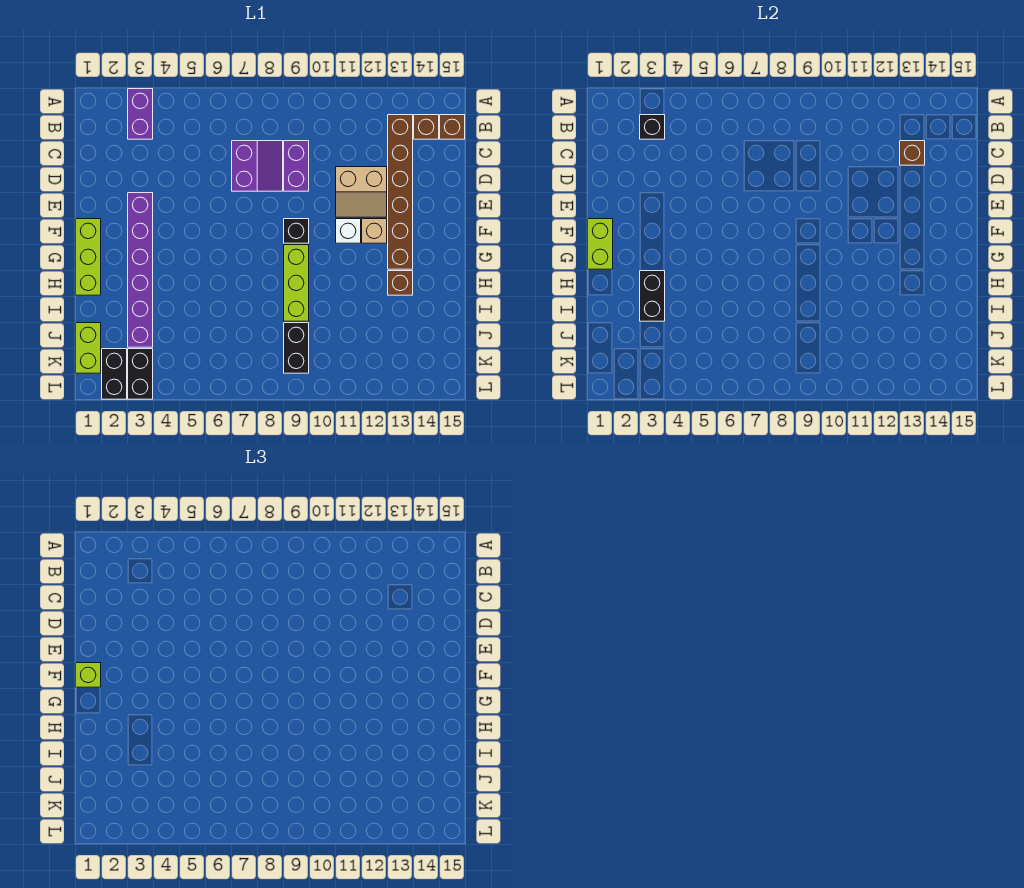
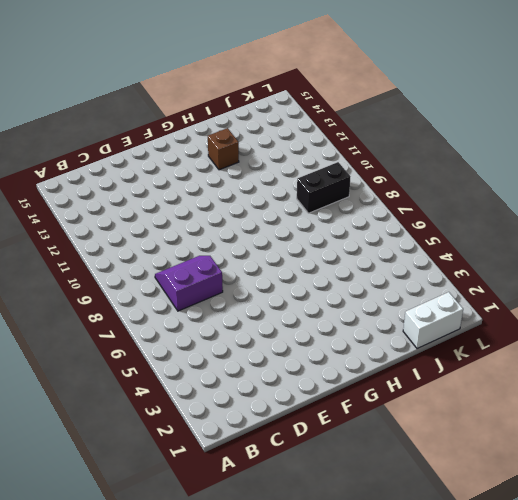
white 1x2 brick [403,292,463,349] -> lime 1x2 brick [76,323,101,373]
none -> purple 1x2 brick [128,89,153,139]
none -> brown 1x6 brick [388,115,413,269]
none -> brown 1x1 brick [414,115,439,139]

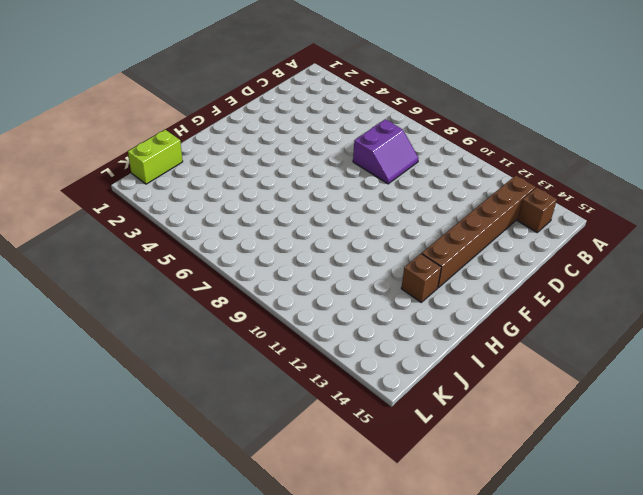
none -> purple 1x2 brick [128,89,153,139]
none -> brown 1x1 brick [440,115,465,139]
none -> purple 1x2 brick [284,141,309,191]

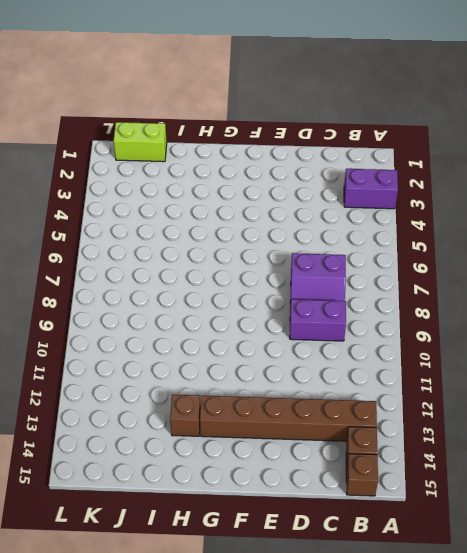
none -> tan 2x2 slope [336,167,387,217]
none -> purple 1x6 brick [128,193,153,347]
none -> lime 1x3 brick [76,219,101,295]

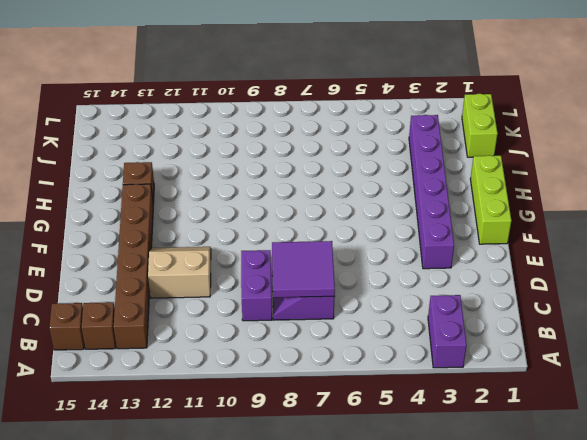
purple 2x2 tile [272,241,335,298] -> none
none -> black 1x1 brick [284,219,309,243]
none -> white 1x1 brick [336,219,361,243]
none -> tan 1x1 brick [362,219,387,243]

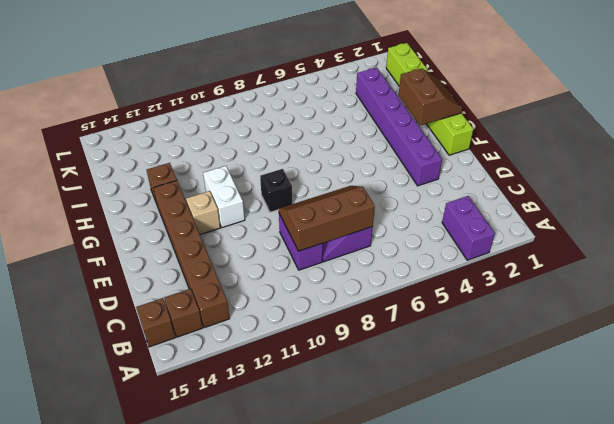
brown 2x3 slope [279,186,375,251] -> none
white 1x2 brick [203,166,245,228] -> white 1x1 brick [336,219,361,243]
brown 2x2 slope [398,68,462,125] -> lime 1x2 brick [588,219,613,269]
none -> tan 2x2 slope [336,167,387,217]
none -> lime 1x3 brick [284,245,309,321]
none -> black 1x2 brick [284,323,309,373]

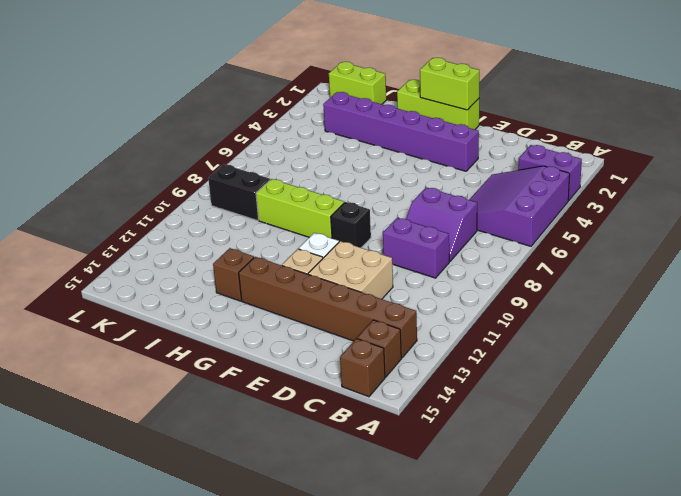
purple 3x3 slope [469,166,570,246] -> none
tan 2x2 brick [308,241,393,299] -> tan 2x2 slope [336,167,387,217]
none -> black 1x2 brick [102,349,127,399]
none -> black 1x2 brick [128,349,153,399]
none -> black 1x1 brick [640,115,665,139]

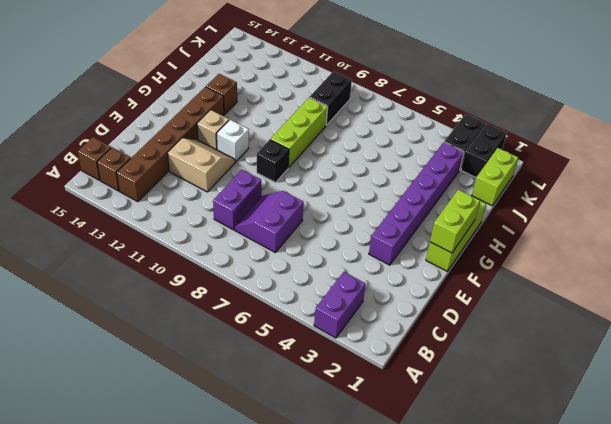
none -> black 1x1 brick [640,115,665,139]
none -> brown 1x1 brick [900,141,925,165]
none -> black 1x2 brick [640,271,665,321]

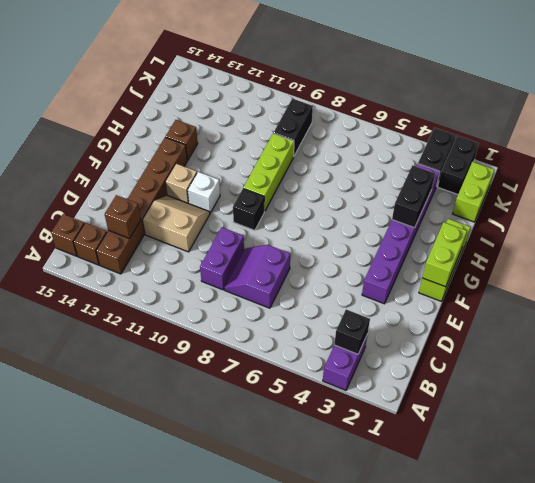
none -> lime 1x1 brick [76,663,101,687]

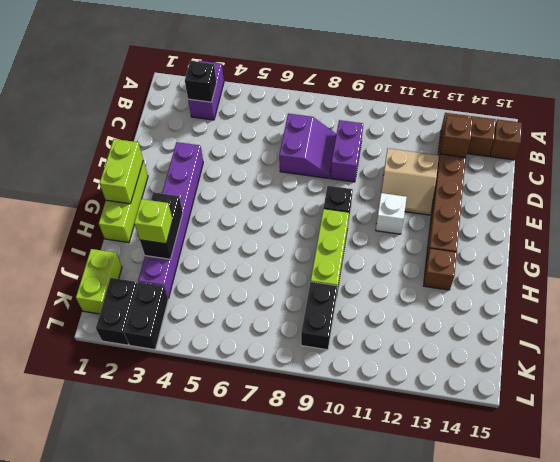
lime 1x1 brick [134,199,173,244] -> lime 1x1 brick moved to [76,663,101,687]
none -> tan 1x1 brick [362,219,387,243]

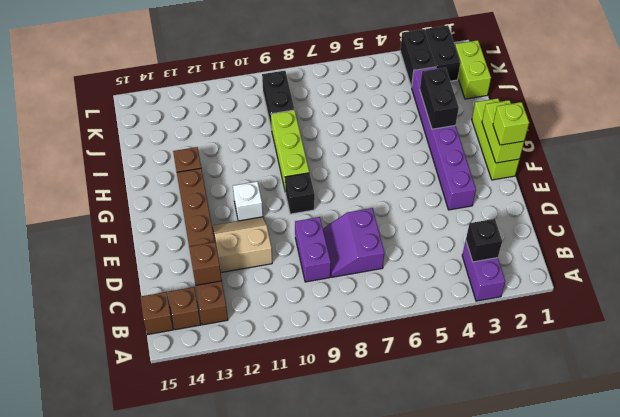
none -> tan 1x1 brick [362,219,387,243]

